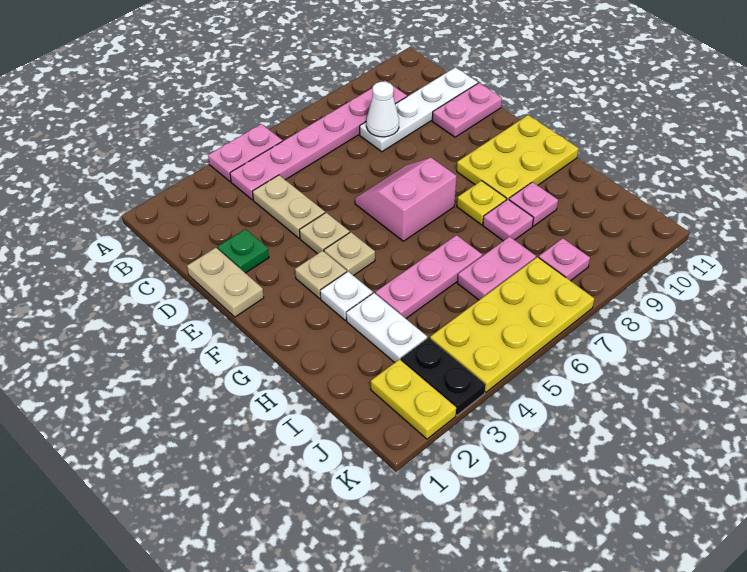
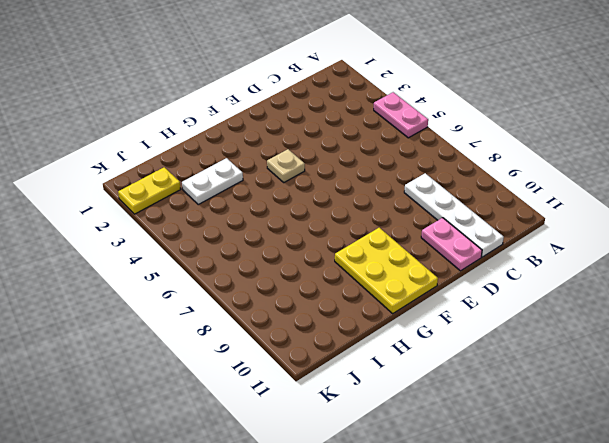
none -> pink 1x6 plate [230,81,407,200]
none -> tan 1x2 plate [252,175,325,238]
none -> tan 1x2 plate [187,248,264,317]

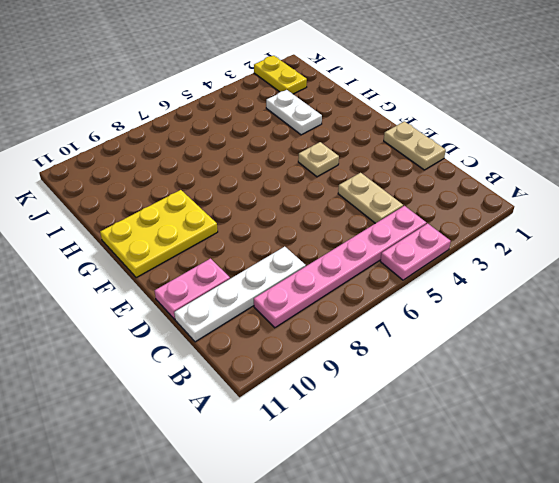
none -> green 1x1 plate [217,229,269,273]
none -> tan 1x1 plate [299,213,350,254]
none -> pink 2x2 slope [355,158,457,241]

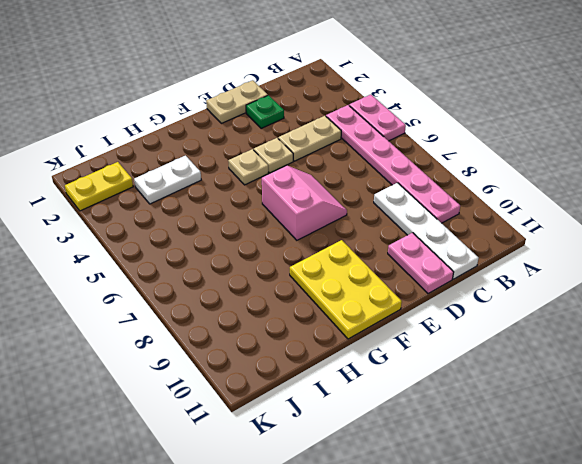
none -> tan 1x1 plate [295,251,347,299]
none -> white 1x1 plate [320,272,373,320]
none -> yellow 1x1 plate [457,181,506,225]

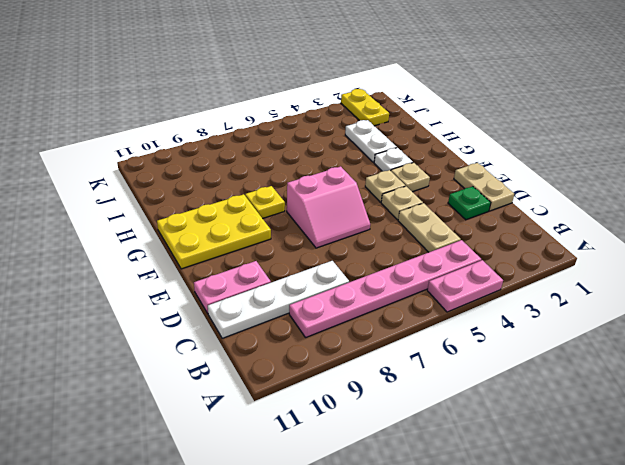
none -> pink 1x3 plate [375,235,482,318]
none -> pink 1x1 plate [483,199,533,241]
none -> pink 1x1 plate [509,182,558,226]

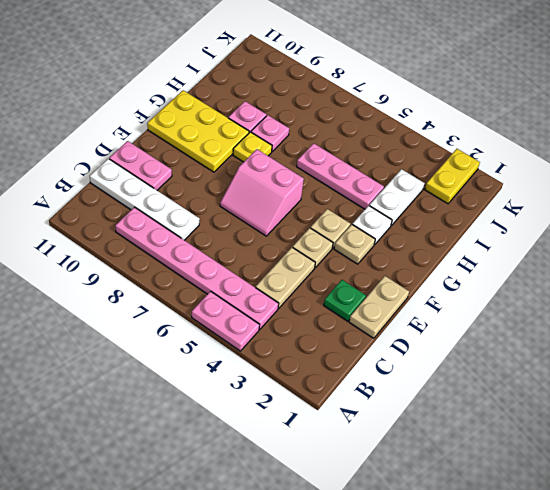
none -> pink 1x2 plate [457,237,536,300]
none -> black 1x2 plate [401,338,486,415]
none -> yellow 2x4 plate [430,257,594,392]

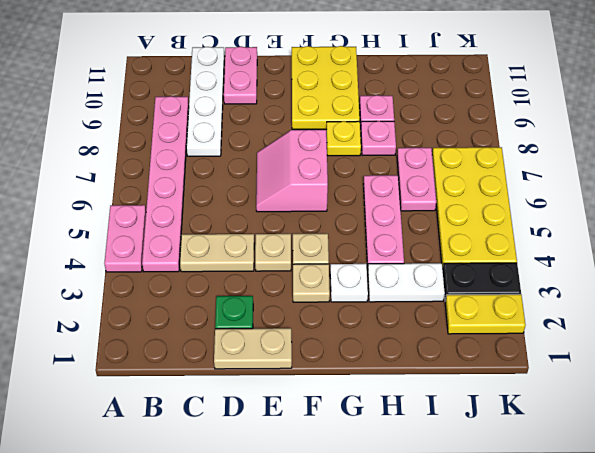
none -> pink 1x1 plate [539,238,590,281]
none -> white 1x1 cone [366,82,399,137]

